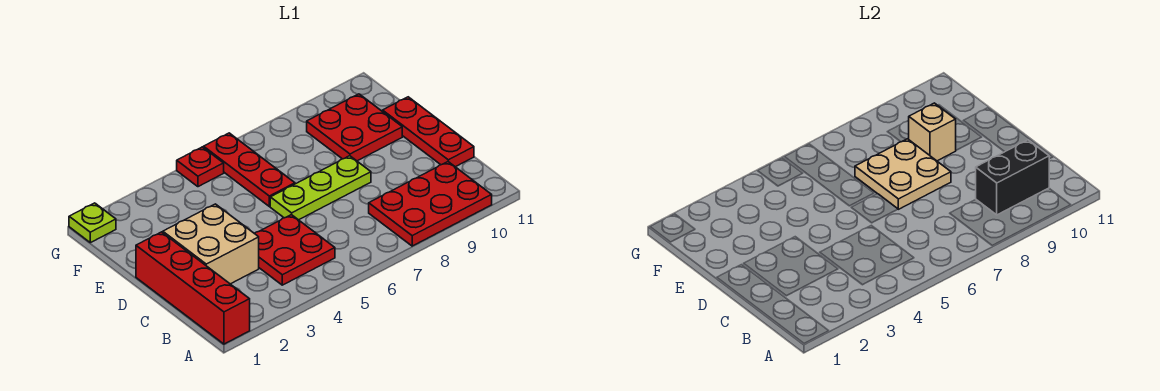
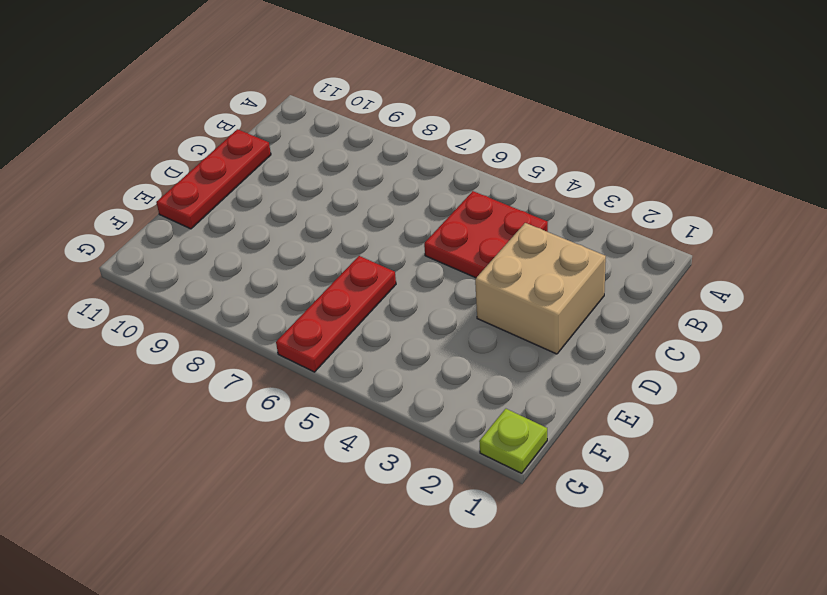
none -> red 1x4 brick [136,232,250,344]
none -> red 2x3 plate [369,162,492,246]
none -> lime 1x3 plate [270,156,371,220]

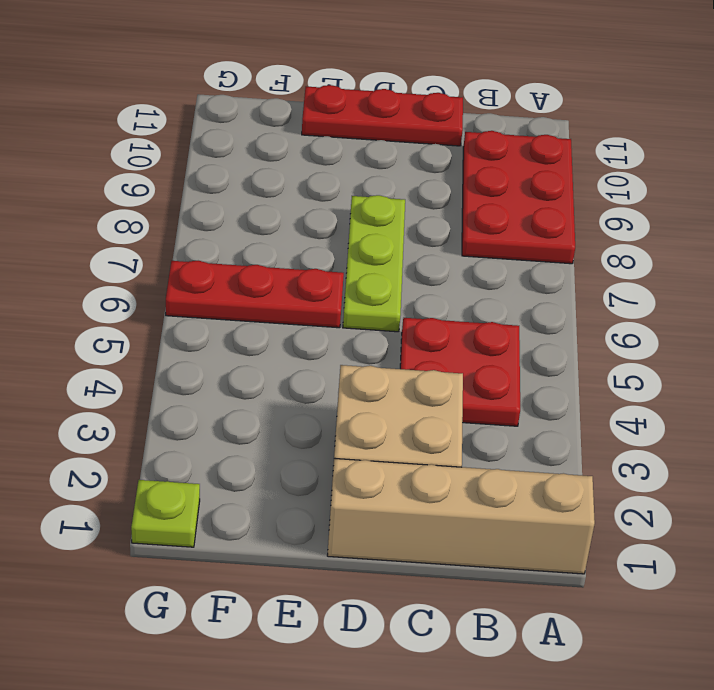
tan 1x4 brick [327,458,595,574] -> red 1x4 brick [136,232,250,344]
none -> red 2x2 plate [307,94,402,161]
none -> red 1x1 plate [177,147,224,187]
none -> black 1x2 brick [976,140,1049,215]

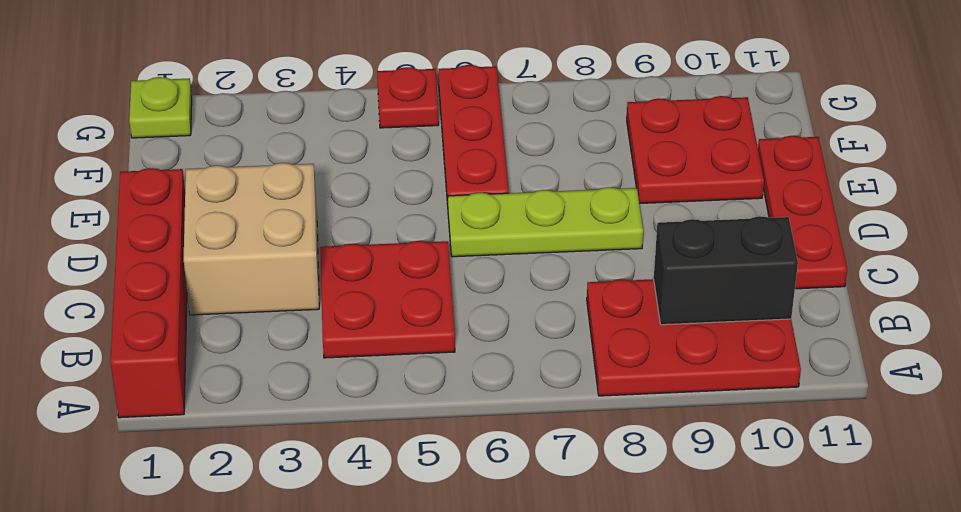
none -> tan 2x2 plate [855,139,951,209]
none -> tan 1x1 brick [909,103,956,161]

